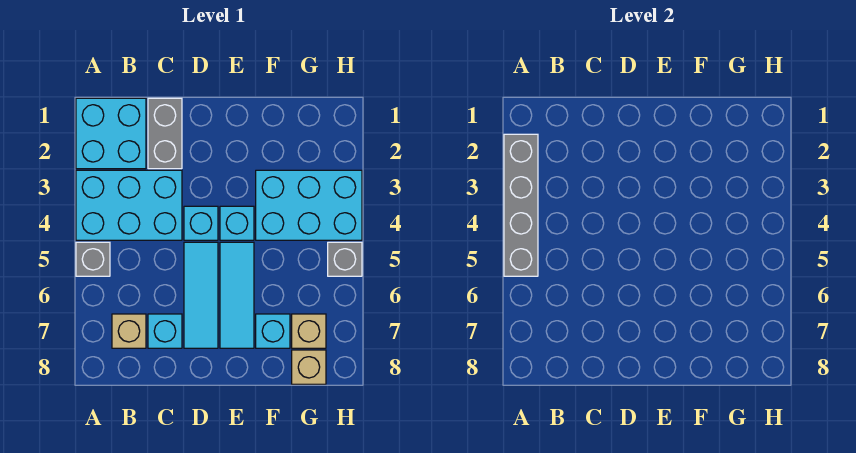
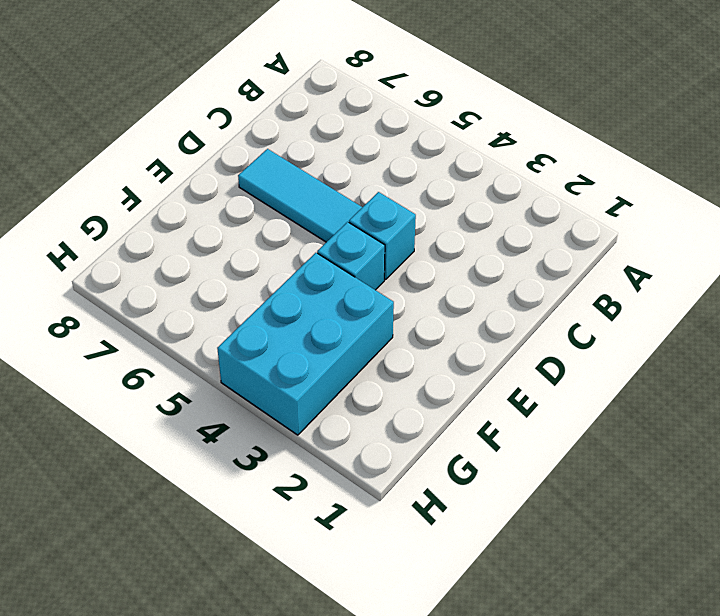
none -> cyan 2x2 brick [76,98,146,169]
none -> cyan 2x3 brick [76,170,182,240]
none -> grey 1x1 brick [76,242,110,276]

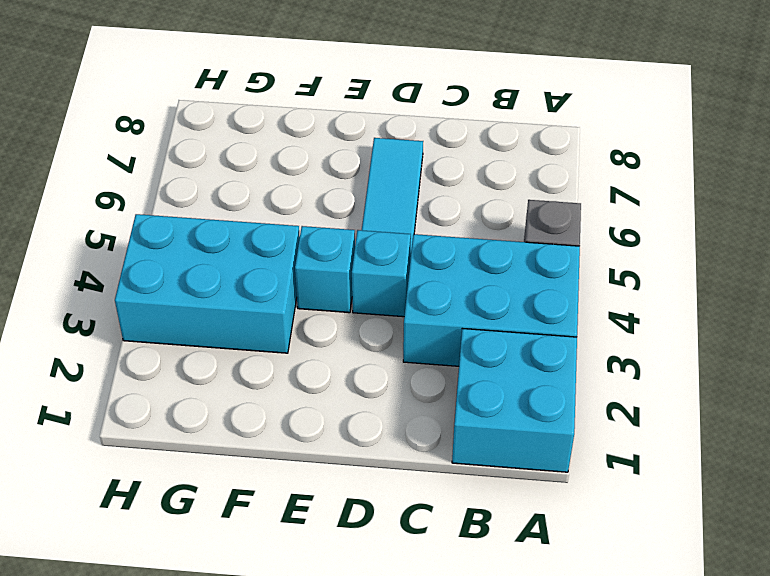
none -> tan 1x1 brick [112,314,146,348]
none -> grey 1x2 brick [148,98,182,169]
none -> cyan 1x1 brick [148,314,182,348]

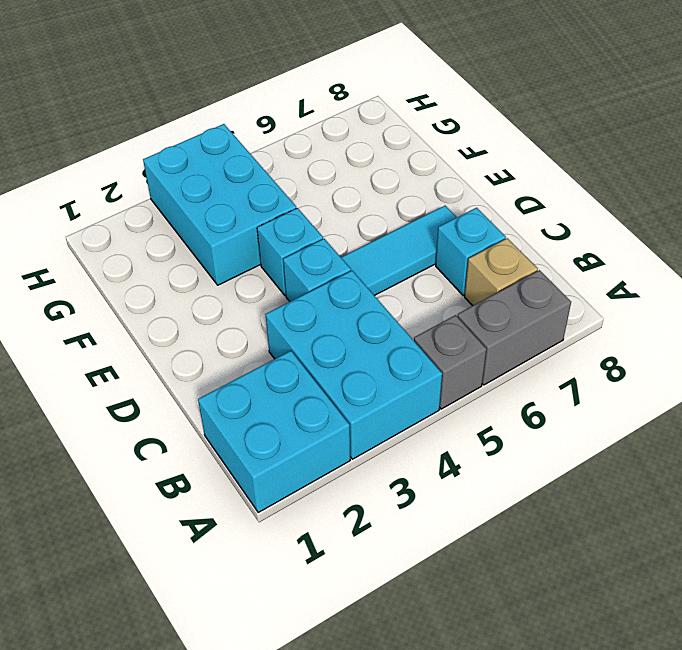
grey 1x2 brick [457,270,571,385] -> grey 1x2 brick moved to [148,98,182,169]
none -> cyan 1x3 tile [220,242,254,348]
none -> cyan 1x1 brick [256,314,290,348]
none -> tan 1x1 brick [292,314,326,348]

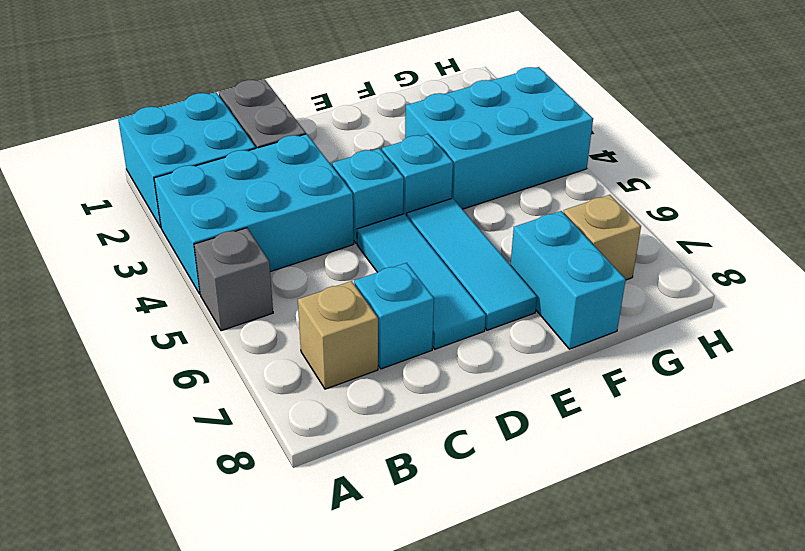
cyan 1x2 brick [511,211,626,349] -> cyan 1x1 brick [256,314,290,348]
none -> tan 1x1 brick [292,350,326,384]
none -> grey 1x1 brick [328,242,362,276]
none -> grey 1x4 brick [504,134,538,276]

